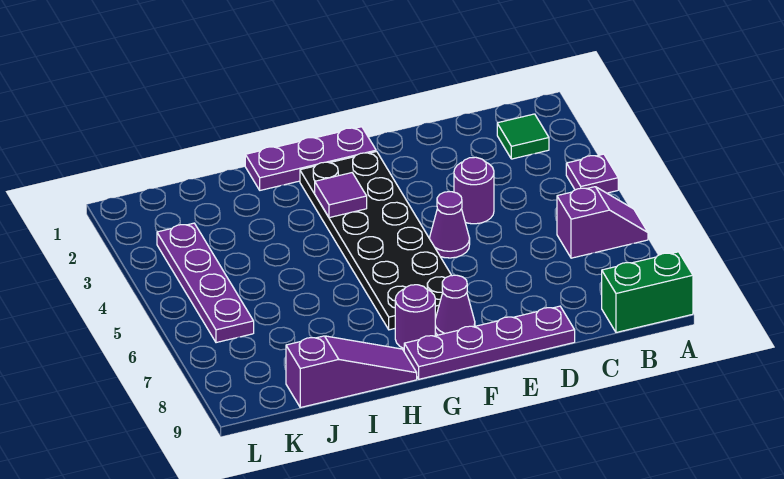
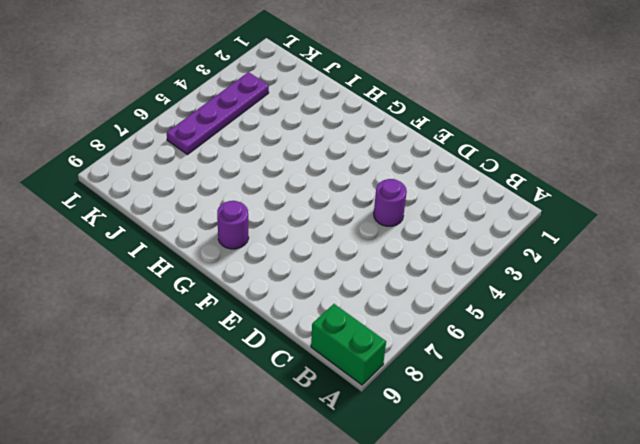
none -> purple 1x1 plate [566,154,618,193]
none -> purple 1x2 slope [557,187,648,258]
none -> green 1x1 tile [497,114,549,159]

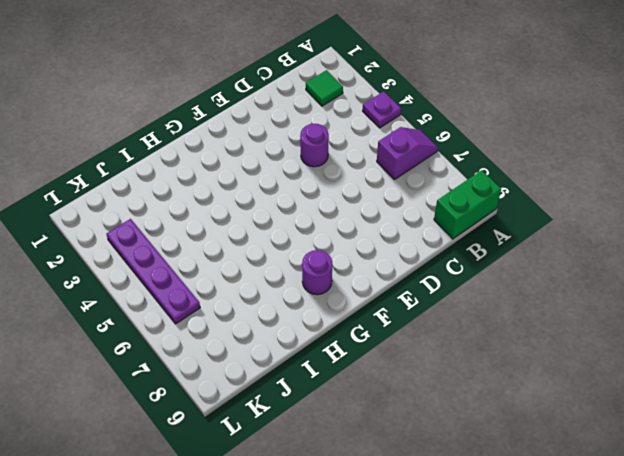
none -> purple 1x4 plate [404,306,575,379]
none -> purple 1x1 cone [430,192,470,258]
none -> purple 1x3 plate [245,127,376,190]

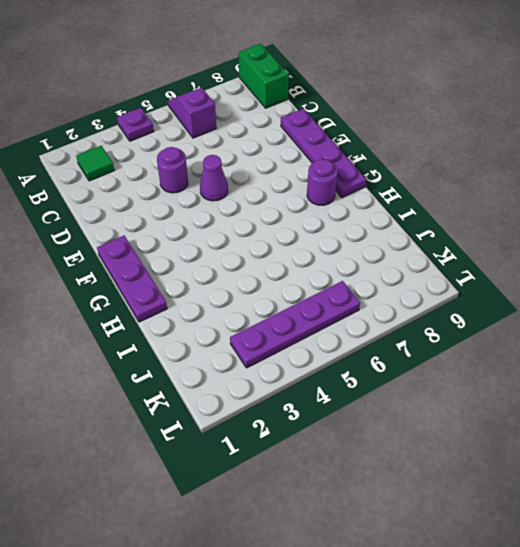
none -> black 2x6 plate [300,152,452,330]
none -> purple 1x1 cone [435,275,475,335]
none -> purple 1x3 slope [286,336,417,407]

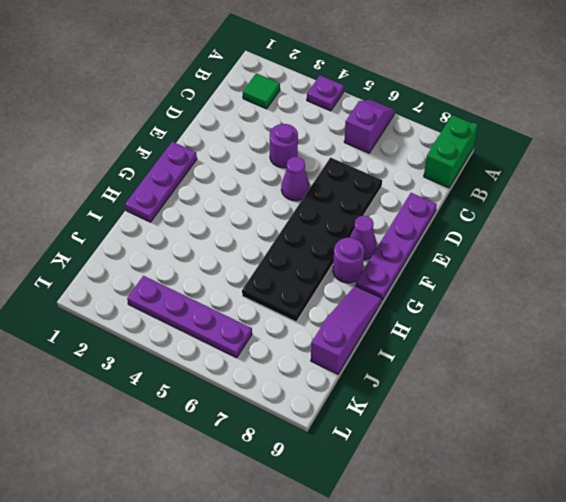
black 2x6 plate [242,157,382,322] -> black 2x6 plate turned to [300,152,452,330]
none -> purple 1x1 tile [315,173,367,218]

